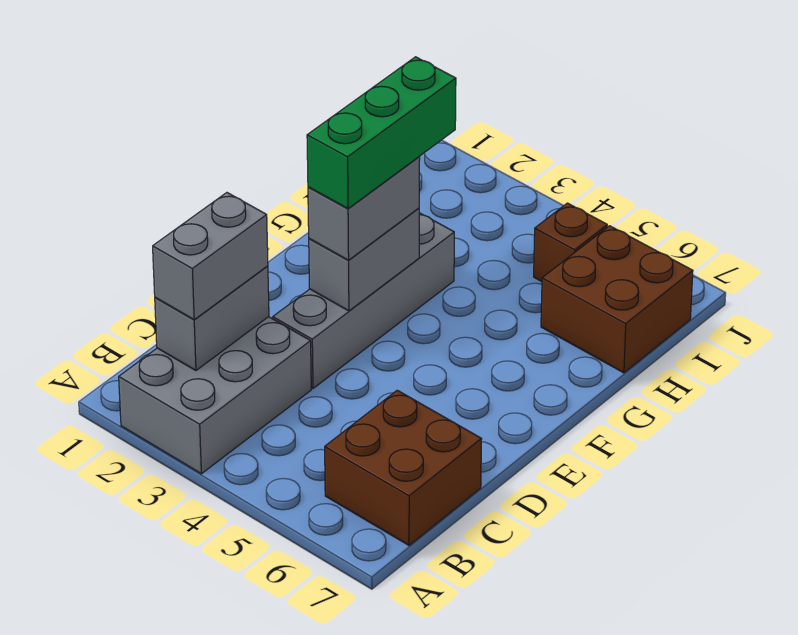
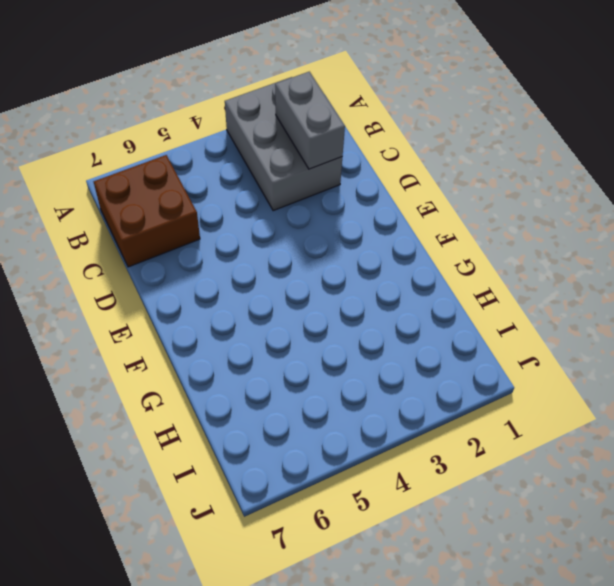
none -> grey 1x4 brick [273,213,454,388]
none -> brown 2x2 brick [541,226,693,373]

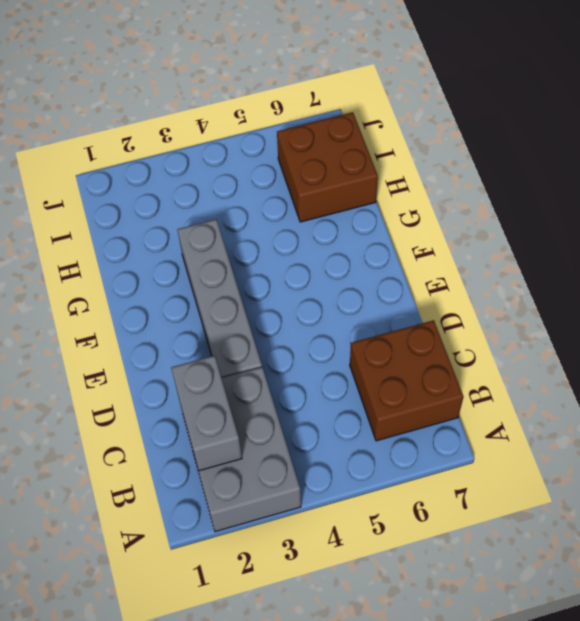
none -> brown 1x1 brick [534,203,607,282]
none -> grey 1x2 brick [309,208,419,311]

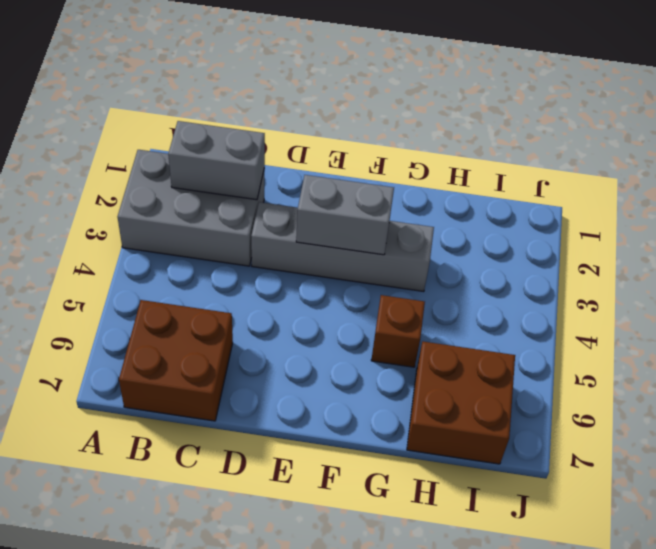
brown 1x1 brick [371,295,425,367] -> brown 1x1 brick moved to [534,203,607,282]
none -> grey 1x2 brick [153,193,268,320]
none -> grey 1x2 brick [308,157,420,260]

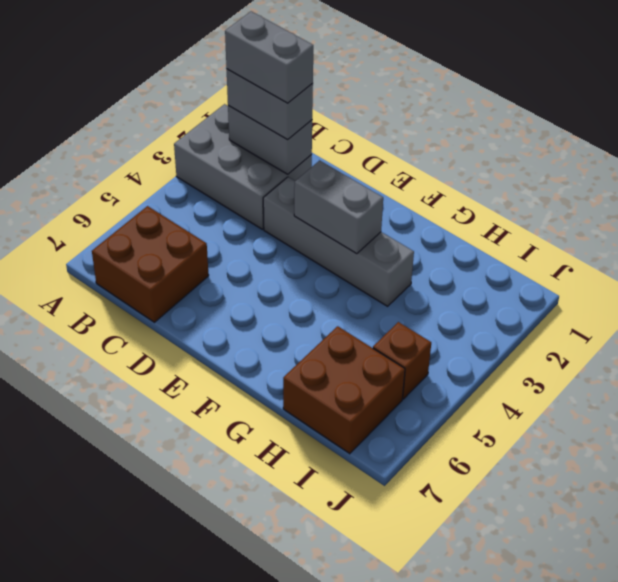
grey 1x2 brick [225,11,313,103] -> grey 1x2 brick moved to [308,157,420,260]
none -> green 1x3 brick [307,57,456,209]

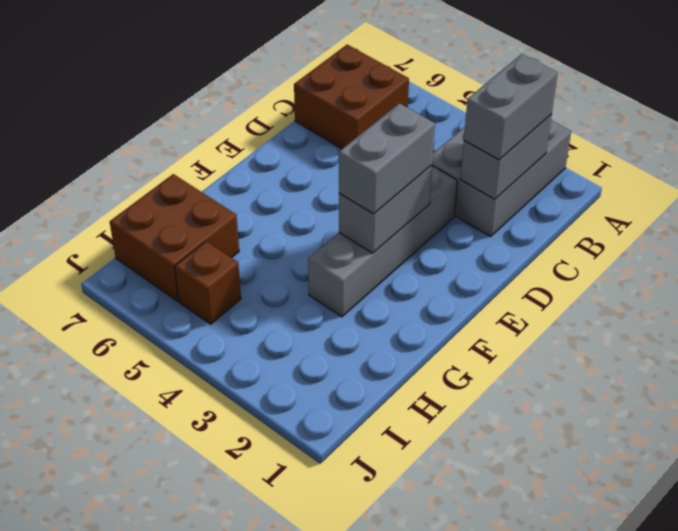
none -> green 1x3 brick [307,57,456,209]

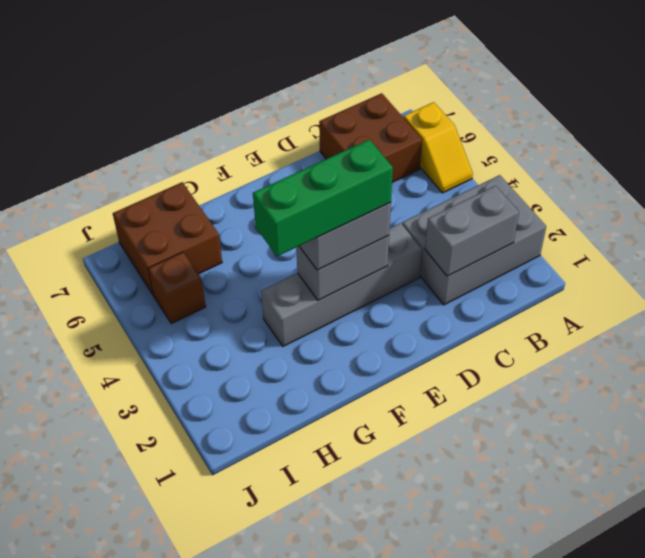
yellow 1x2 slope [404,102,473,193] -> none
none -> grey 1x2 brick [153,193,268,320]

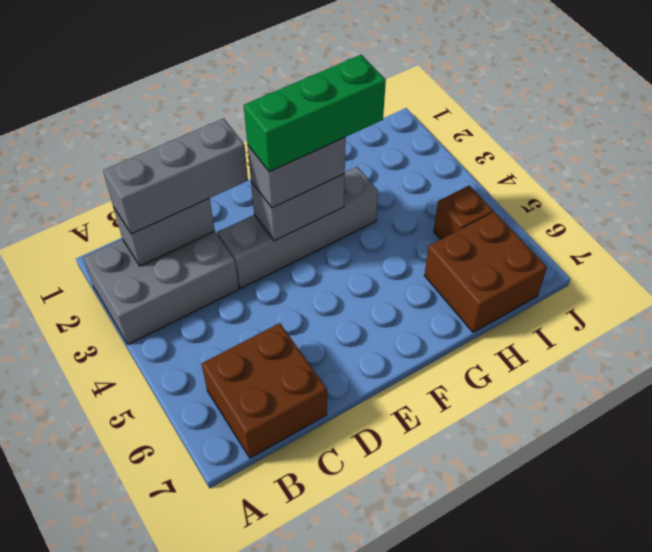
grey 1x3 brick [103,118,248,234] -> grey 1x2 brick [153,193,268,320]

